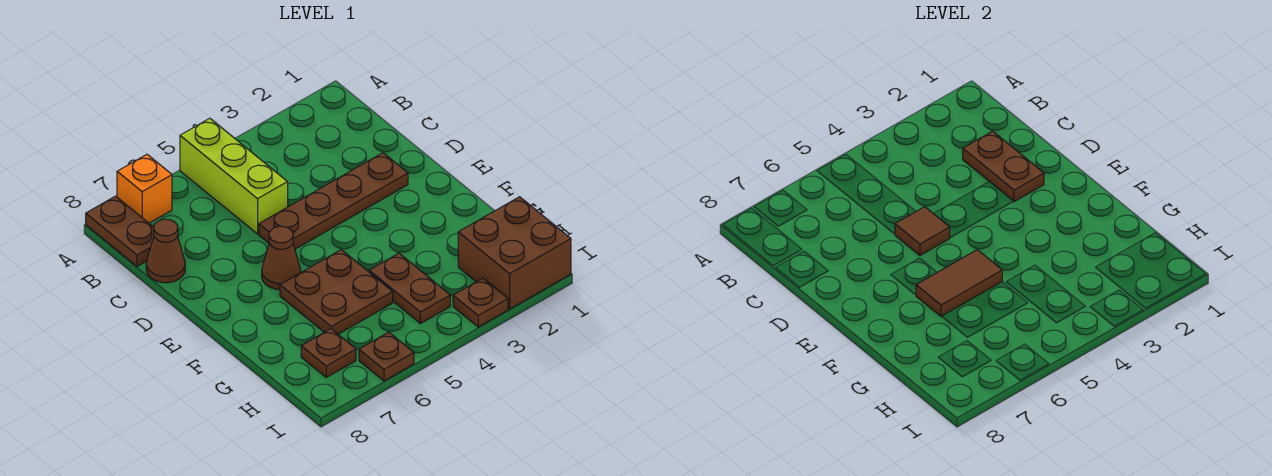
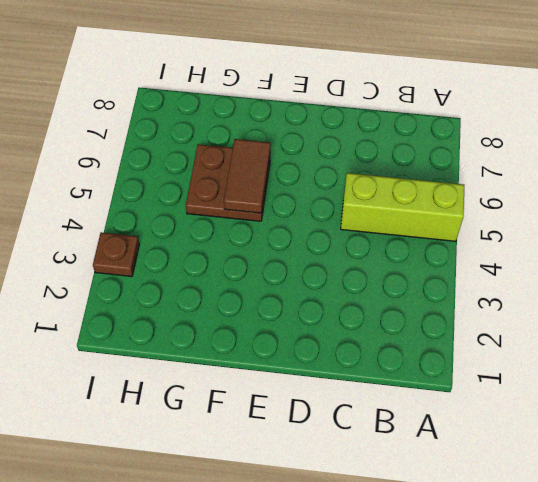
none -> orange 1x1 brick [117,154,172,223]
none -> brown 1x2 plate [86,196,154,266]
none -> brown 1x1 cone [146,219,185,283]

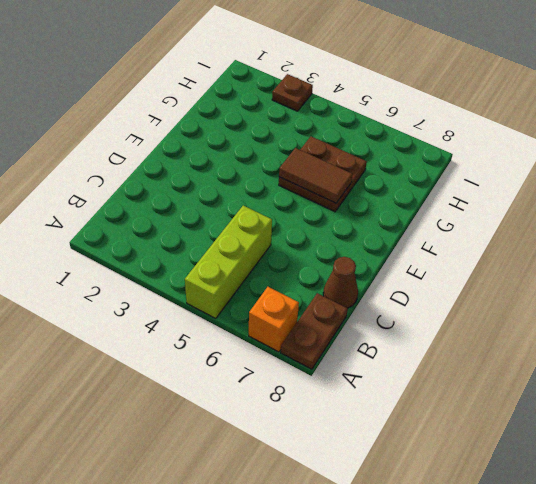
none -> brown 1x4 plate [259,153,408,249]
none -> brown 1x1 cone [262,226,301,290]
none -> brown 1x2 plate [369,253,450,324]

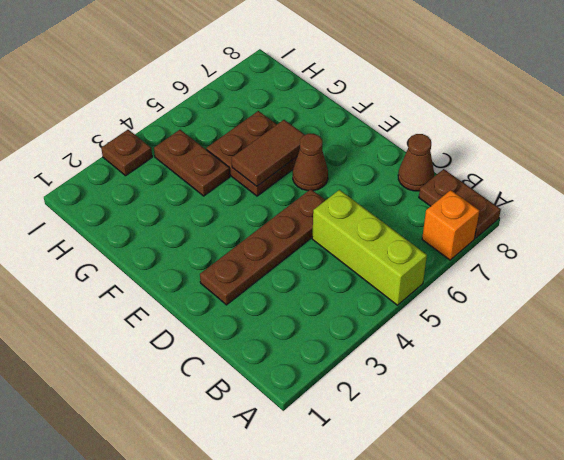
none -> brown 2x2 brick [458,197,571,309]
none -> brown 1x1 plate [301,329,356,377]
none -> brown 1x1 plate [359,332,414,381]

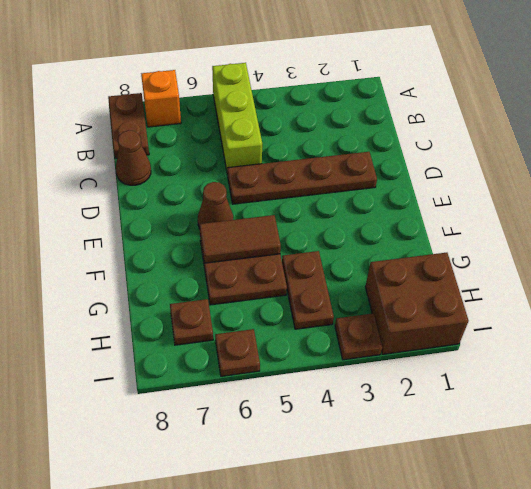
none -> brown 1x2 plate [963,131,1044,202]
none -> brown 1x1 tile [895,207,950,255]

